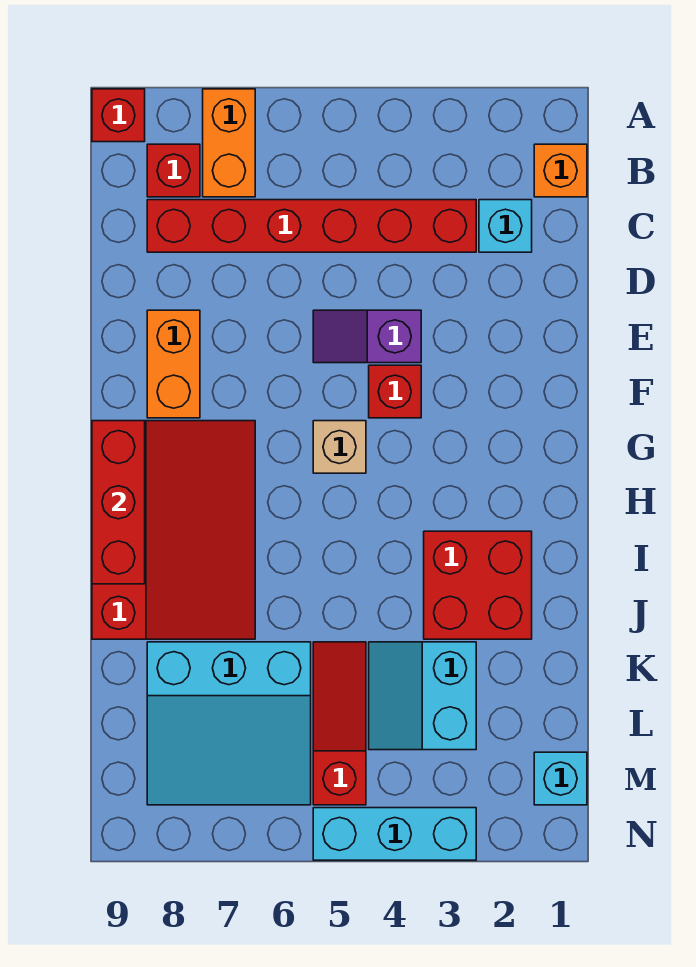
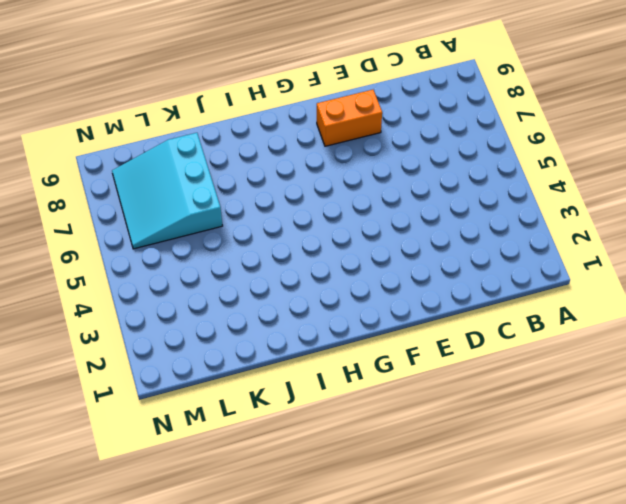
none -> orange 1x2 brick [203,89,255,197]
none -> red 1x1 brick [92,89,145,142]
none -> orange 1x1 brick [534,144,587,197]

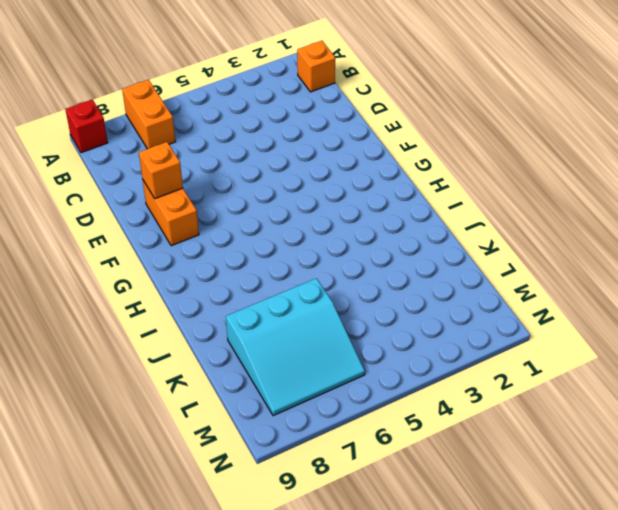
orange 1x1 brick [139,142,183,199] -> none
none -> red 1x1 brick [147,144,200,197]
none -> cyan 1x1 brick [479,200,532,252]
none -> red 1x6 brick [147,200,476,252]

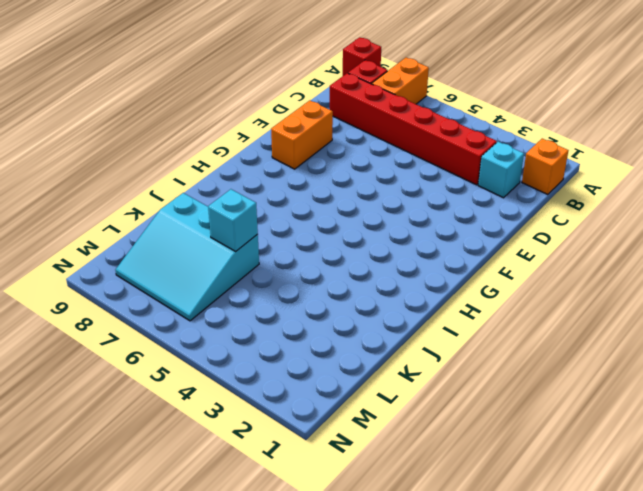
cyan 1x1 brick [208,189,258,251] -> cyan 1x1 brick moved to [534,752,587,805]
none -> purple 1x2 slope [313,310,421,363]
none -> red 1x1 brick [369,365,421,418]
none -> tan 1x1 brick [313,421,366,473]

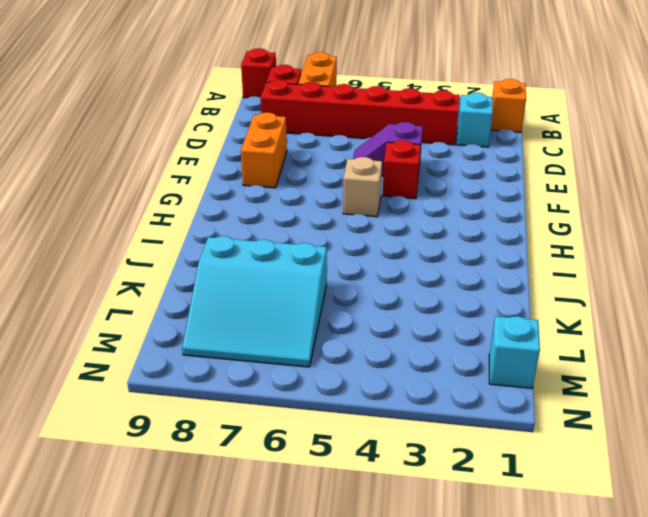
none -> red 3x4 slope [92,421,255,639]
none -> red 2x2 brick [424,531,532,639]
none -> cyan 2x2 slope [369,642,476,750]

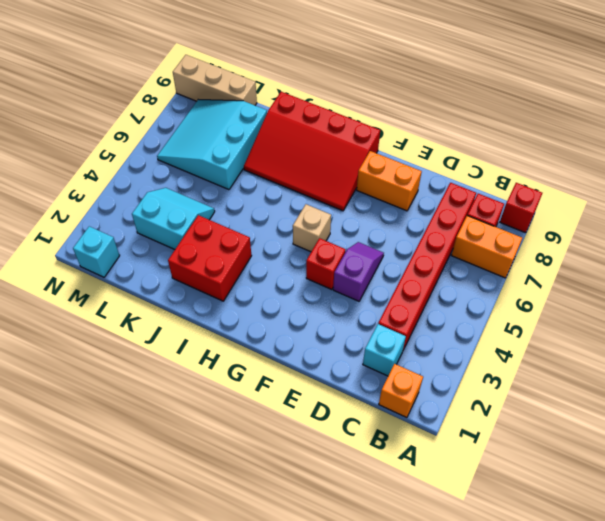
tan 1x3 brick [173,55,257,105] -> none
none -> red 1x3 slope [313,642,366,805]
none -> cyan 1x3 brick [313,808,476,860]
none -> red 1x3 brick [92,421,145,584]

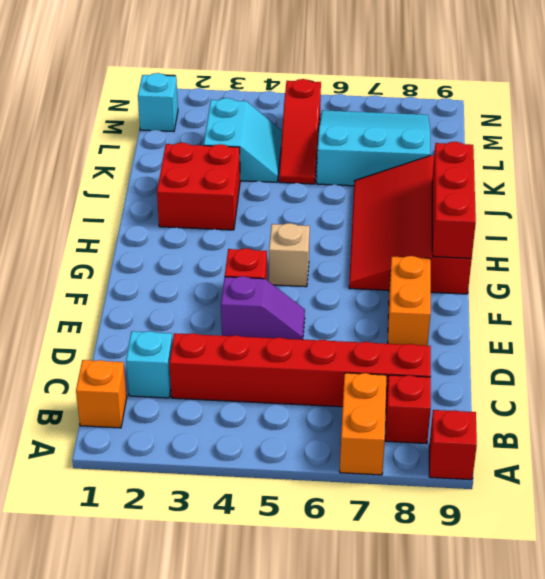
none -> cyan 1x3 brick [313,808,476,860]

